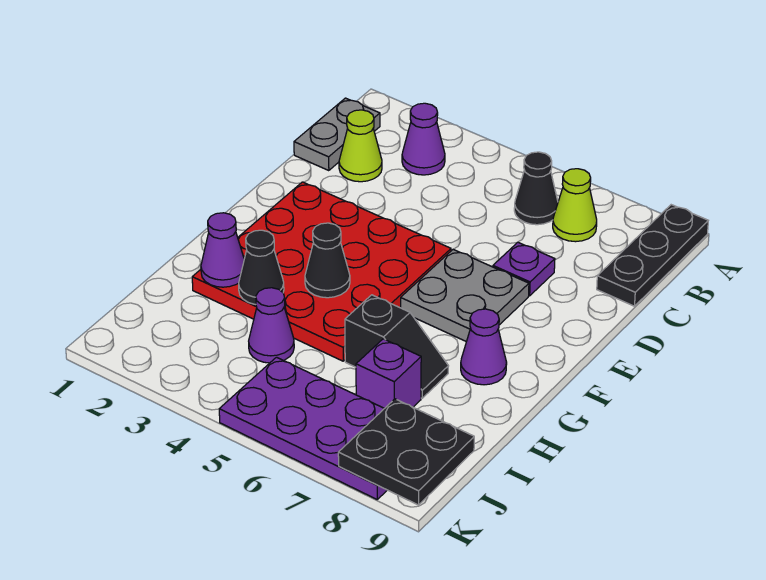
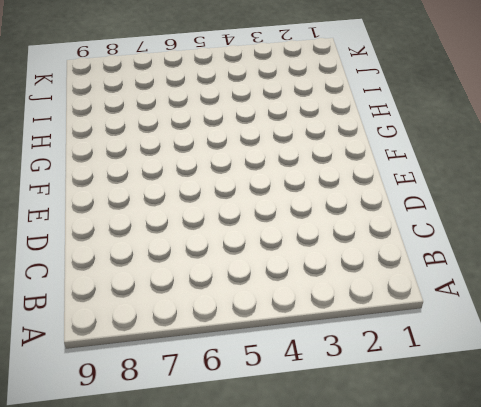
none -> black 1x3 plate [597,205,708,306]
none -> grey 1x2 plate [294,98,380,171]
none -> purple 1x1 cone [402,103,445,175]

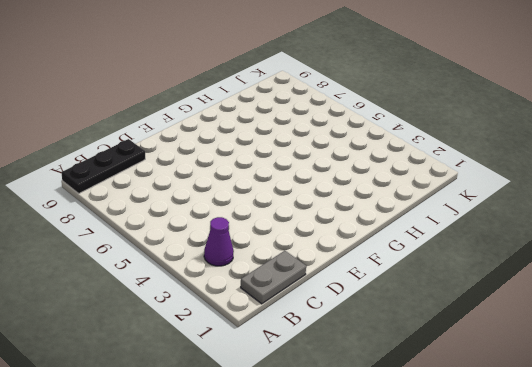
none -> black 1x1 cone [514,152,558,225]
none -> lime 1x1 cone [553,169,597,242]
none -> lime 1x1 cone [339,110,382,182]

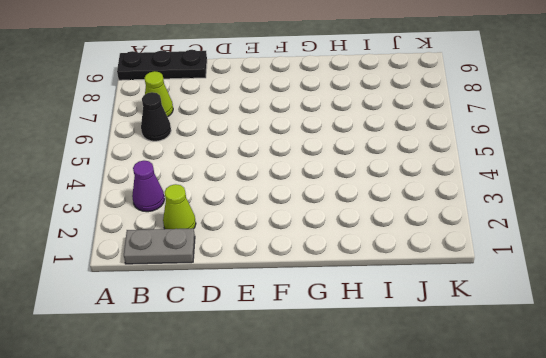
none -> purple 1x1 plate [493,242,555,296]
none -> red 4x4 plate [192,182,451,361]
none -> grey 2x2 plate [401,250,529,342]

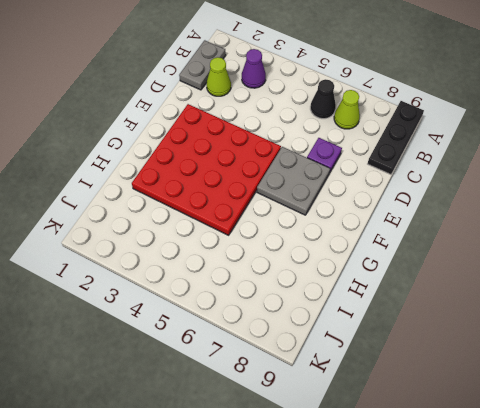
none -> purple 1x1 cone [461,309,507,385]
none -> black 1x2 slope [345,295,448,398]
none -> purple 1x1 cone [249,288,294,363]

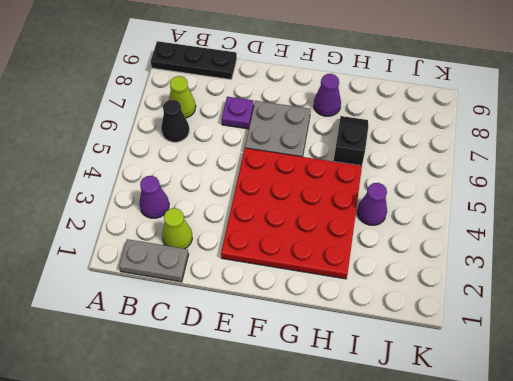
none -> purple 1x1 brick [356,339,421,408]
none -> purple 2x4 plate [219,357,387,499]
none -> black 1x1 cone [305,223,350,298]

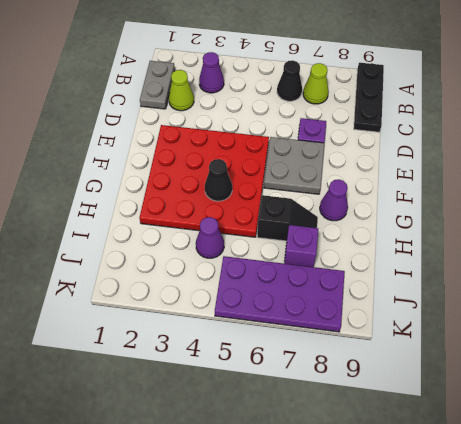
none -> purple 1x1 cone [201,213,244,287]
none -> black 1x1 cone [239,230,284,304]
none -> black 2x2 plate [338,399,474,505]

